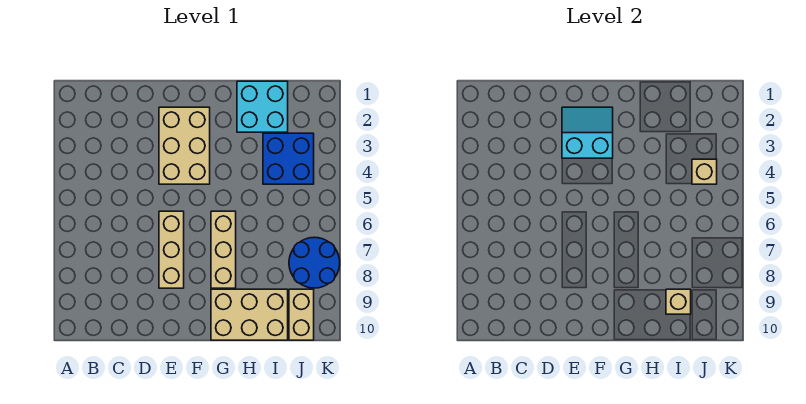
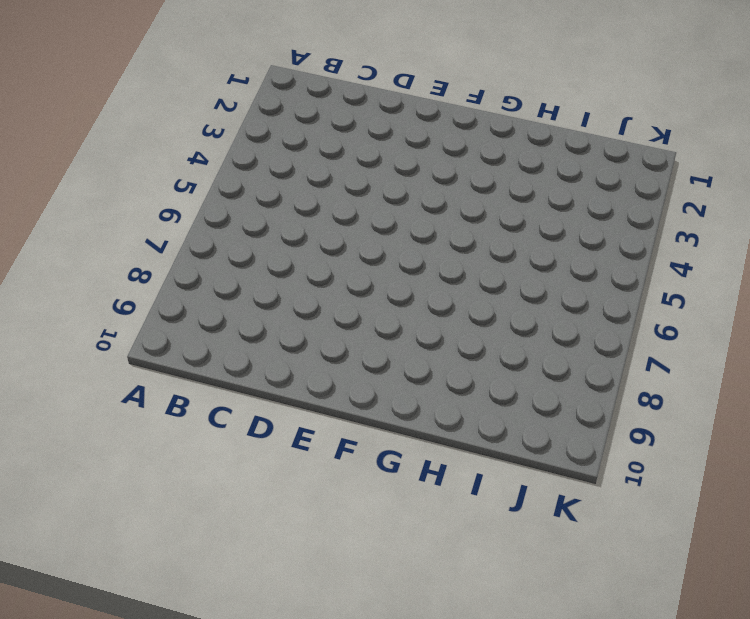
none -> tan 2x3 brick [159,107,210,184]
none -> tan 1x3 brick [159,211,184,288]

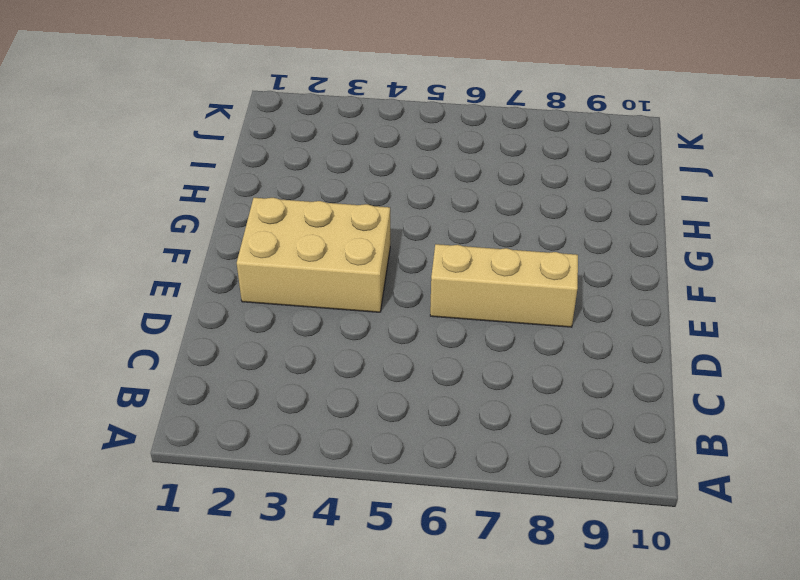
none -> tan 1x3 brick [211,211,236,288]
none -> tan 2x3 brick [211,289,288,340]

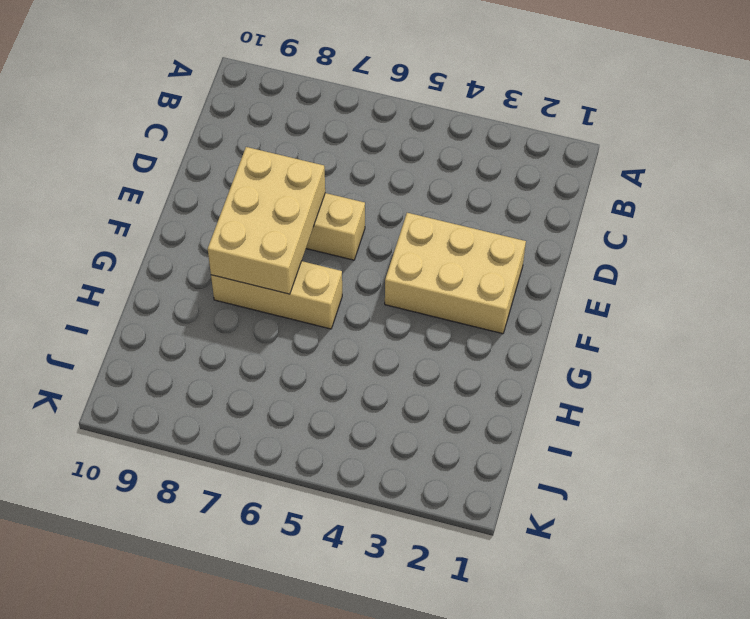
tan 2x3 brick [208,147,325,294] -> tan 2x3 brick moved to [211,289,288,340]
none -> cyan 2x2 brick [237,81,288,132]
none -> blue 2x2 brick [263,133,314,184]

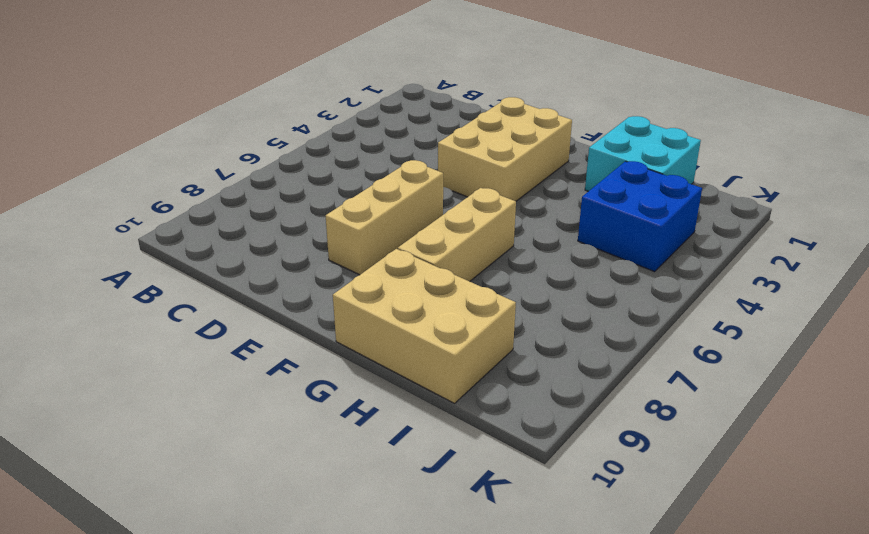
none -> blue 2x2 round brick [289,237,340,288]
none -> tan 1x2 brick [289,289,314,340]

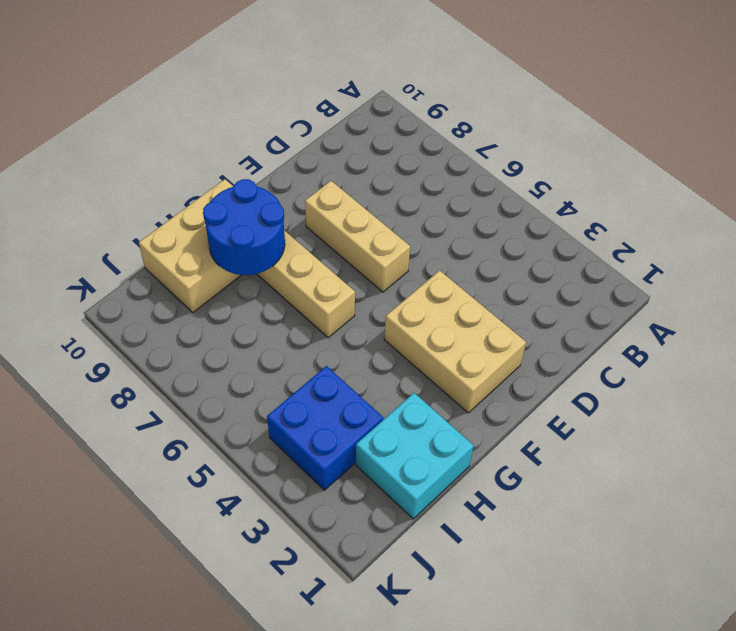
blue 2x2 round brick [203,179,285,275] -> blue 2x2 round brick moved to [289,237,340,288]
none -> tan 1x2 brick [289,289,314,340]
none -> cyan 2x2 slope [562,107,613,158]

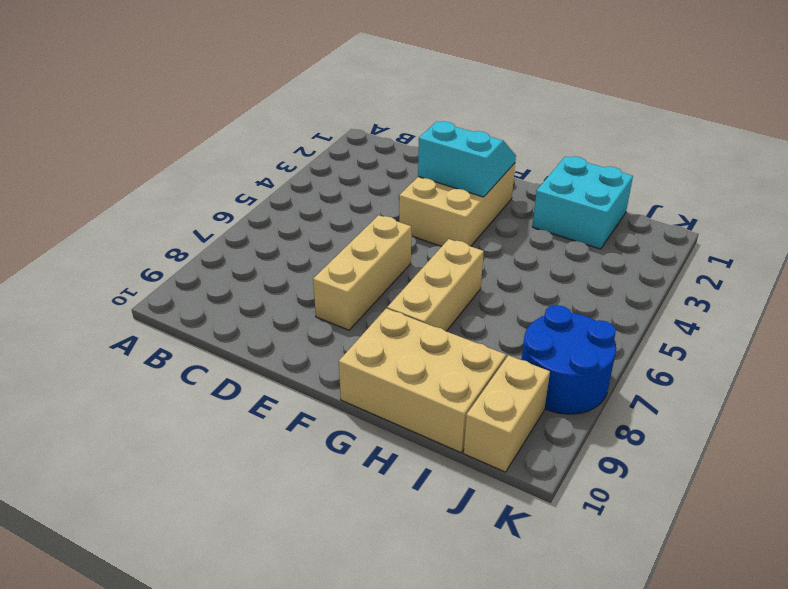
none -> blue 2x2 brick [263,133,314,184]
none -> tan 1x1 brick [666,289,691,314]

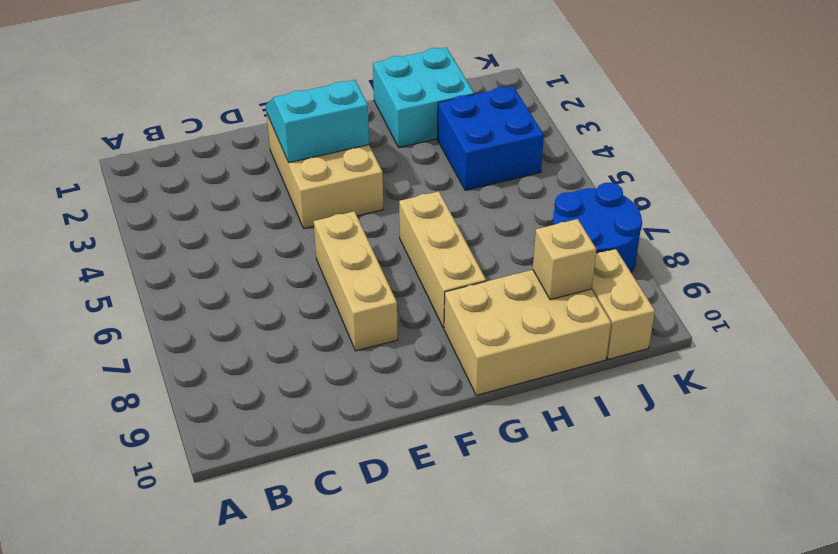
none -> tan 1x1 brick [692,159,717,184]

